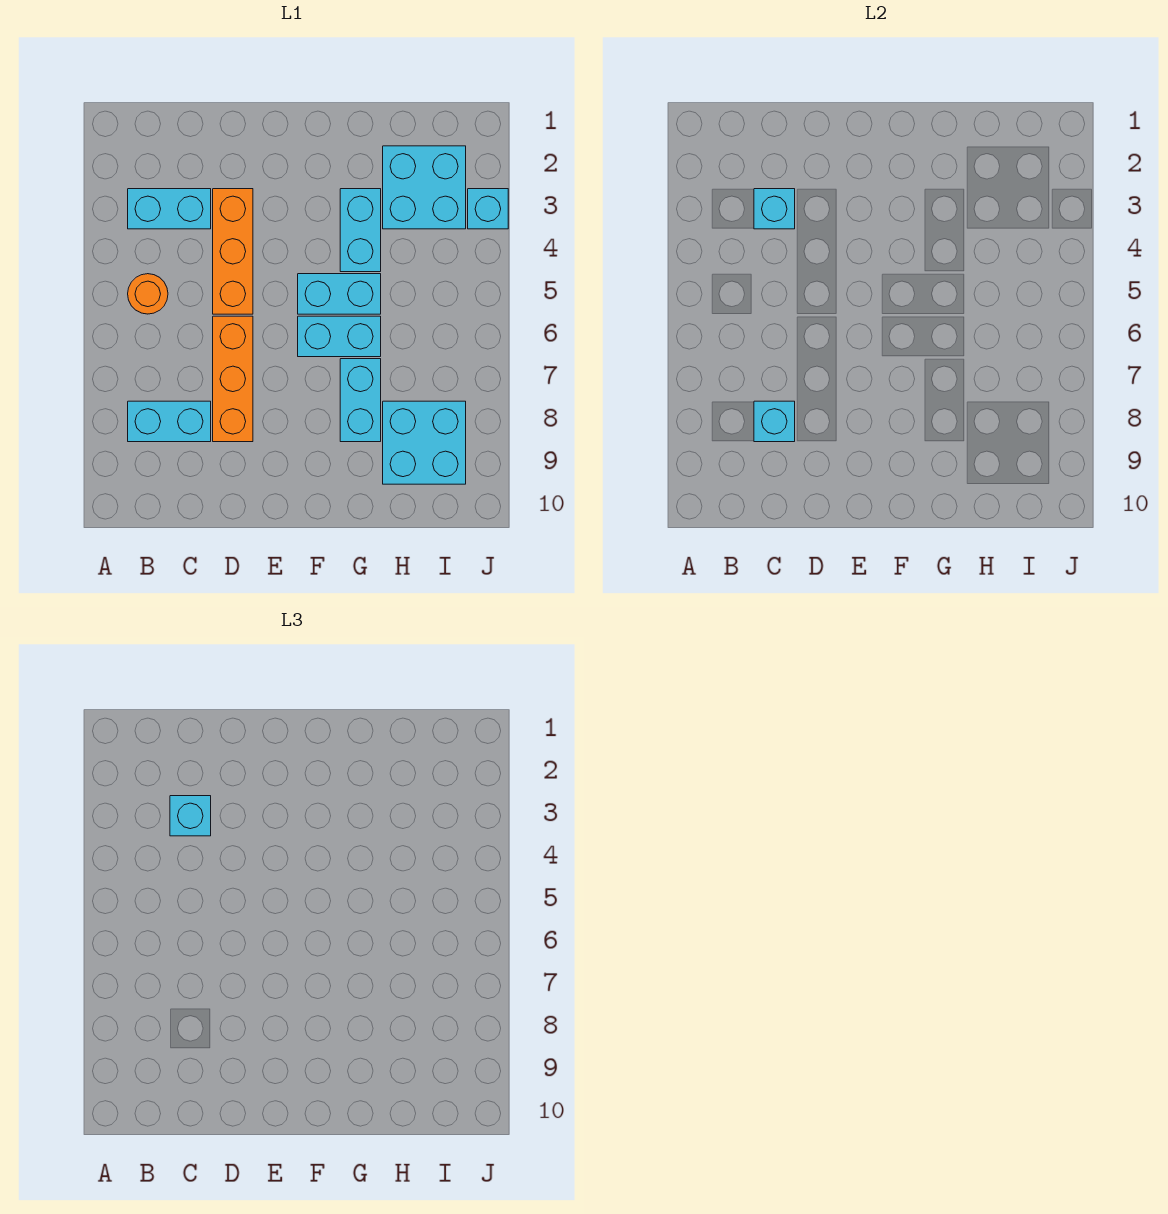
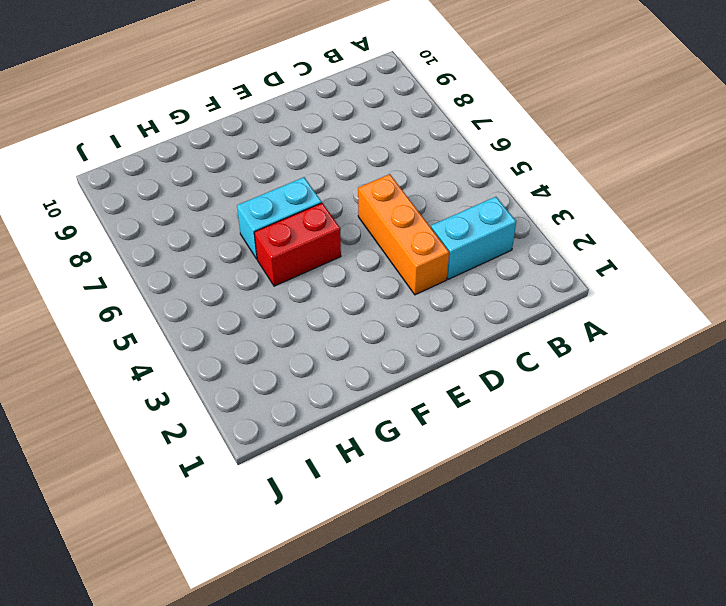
red 1x2 brick [254,203,341,286] -> cyan 1x2 brick [298,274,381,314]
none -> orange 1x1 round brick [128,274,168,314]
none -> cyan 1x2 brick [128,401,211,442]
none -> orange 1x3 brick [213,316,253,442]

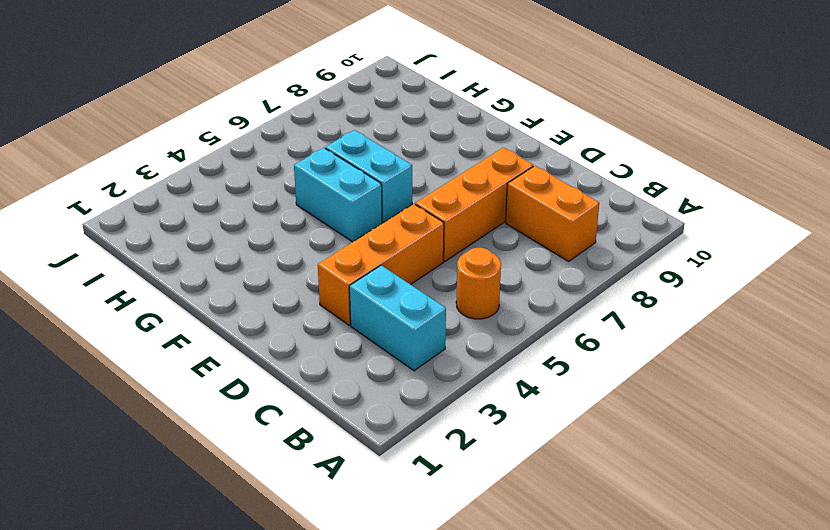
orange 1x2 brick [506,166,599,261] -> cyan 1x2 brick [128,401,211,442]
none -> cyan 1x2 brick [340,189,381,272]
none -> cyan 1x2 brick [340,359,381,442]
none -> cyan 2x2 brick [383,146,466,229]

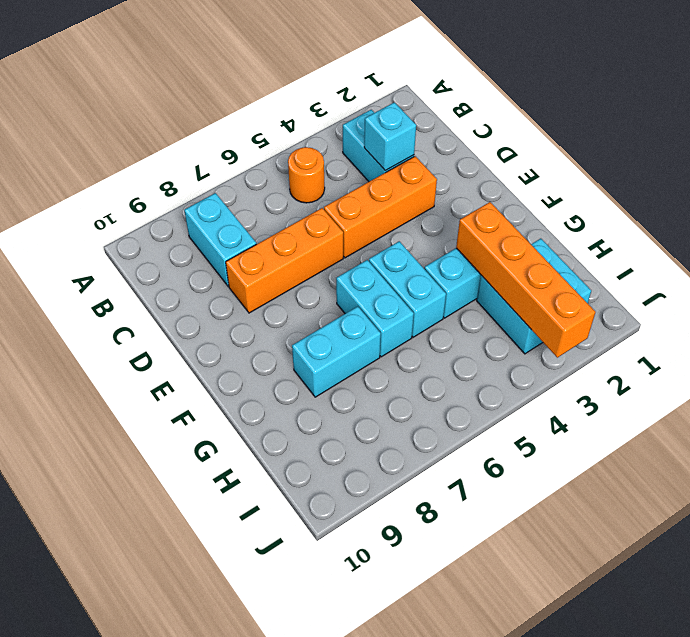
orange 1x4 brick [456,202,595,358] -> none
none -> cyan 2x2 brick [383,401,466,484]
none -> cyan 1x1 brick [468,189,508,229]
none -> cyan 1x1 brick [754,401,795,442]

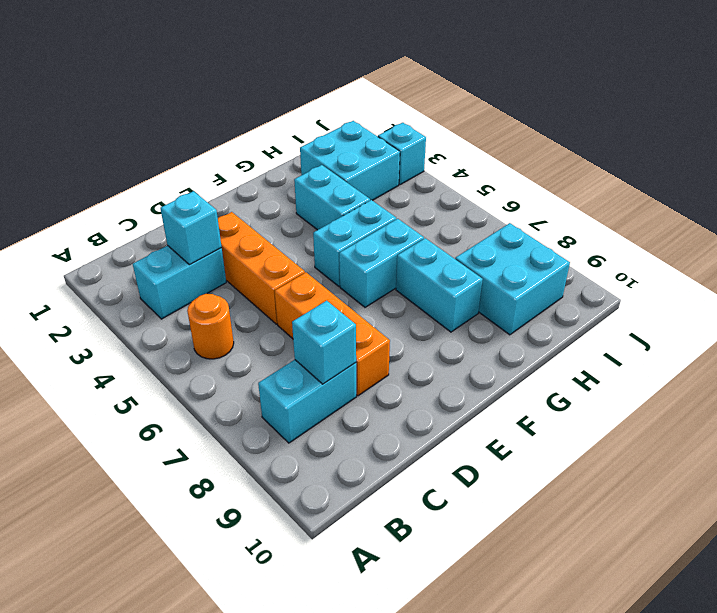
none -> cyan 1x1 brick [170,796,211,836]

